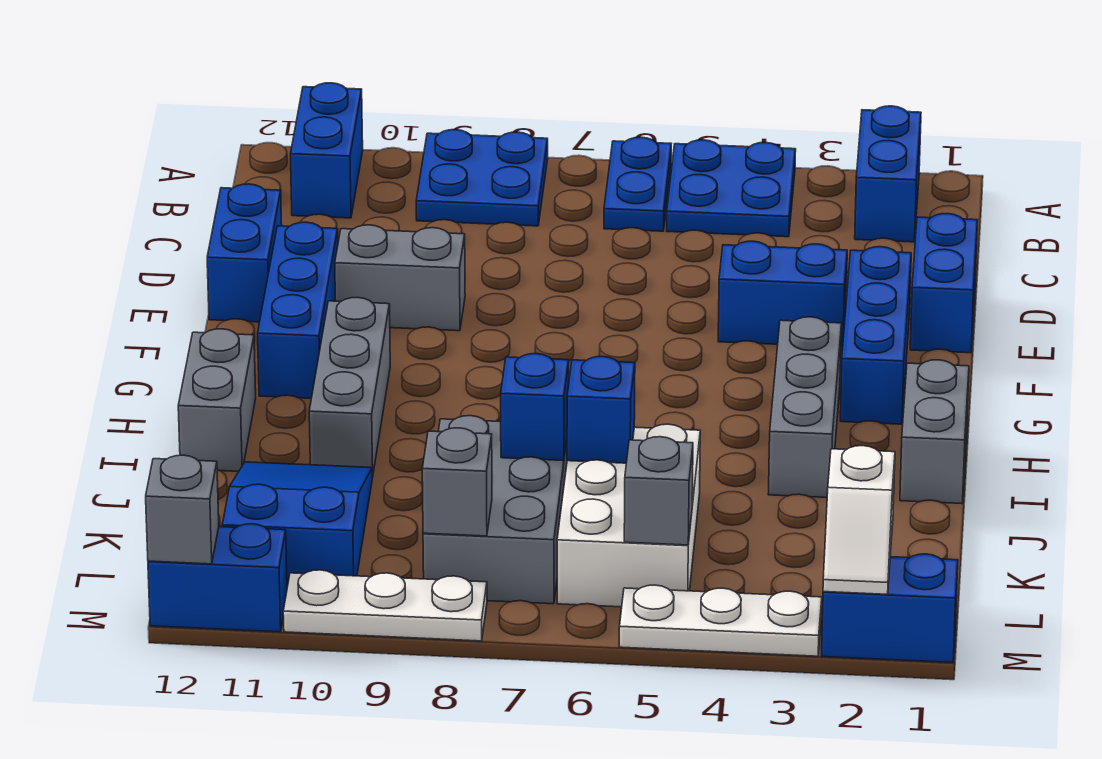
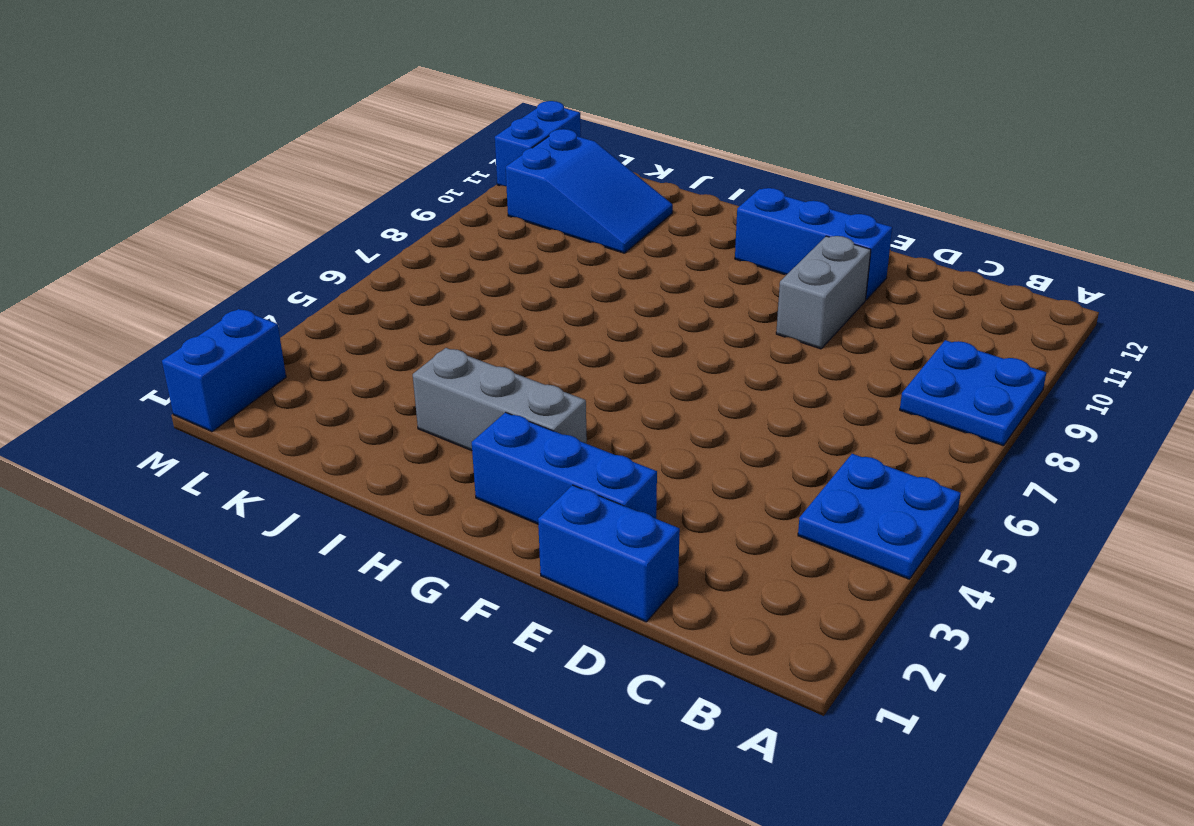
none -> blue 1x2 brick [855,106,921,242]
none -> blue 1x2 plate [604,137,671,231]
none -> blue 1x2 brick [290,83,363,218]

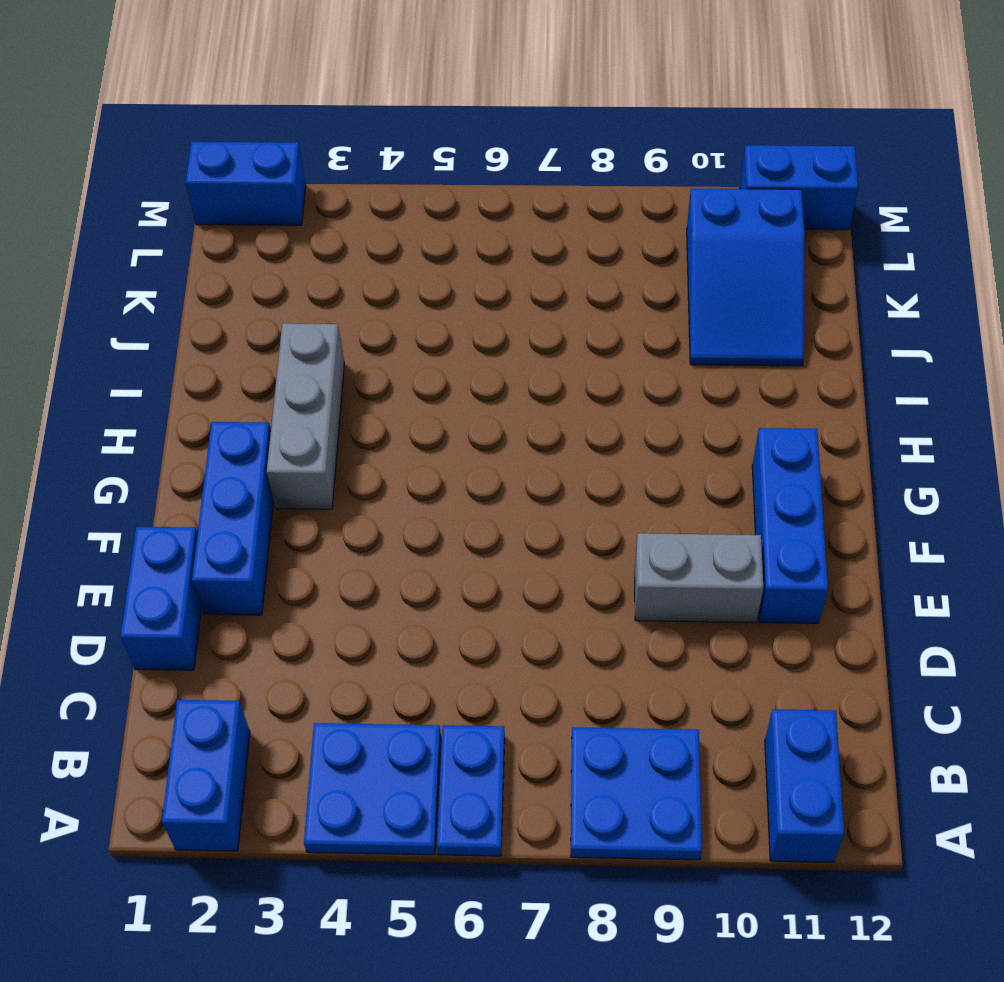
none -> blue 1x2 brick [207,184,282,322]
none -> blue 1x2 brick [718,241,847,347]
none -> grey 1x3 brick [309,297,390,477]

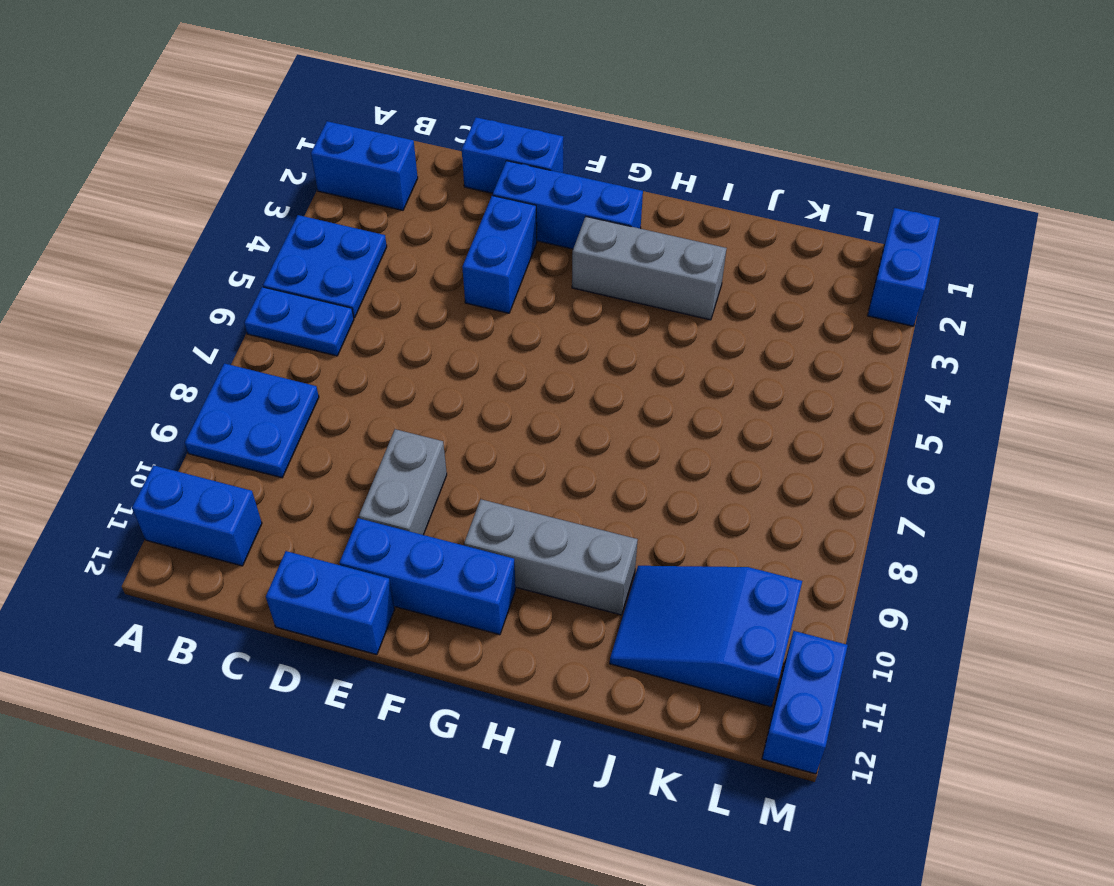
none -> grey 1x2 brick [900,360,969,504]
none -> grey 1x2 brick [178,329,256,471]
none -> white 2x3 brick [557,424,700,607]

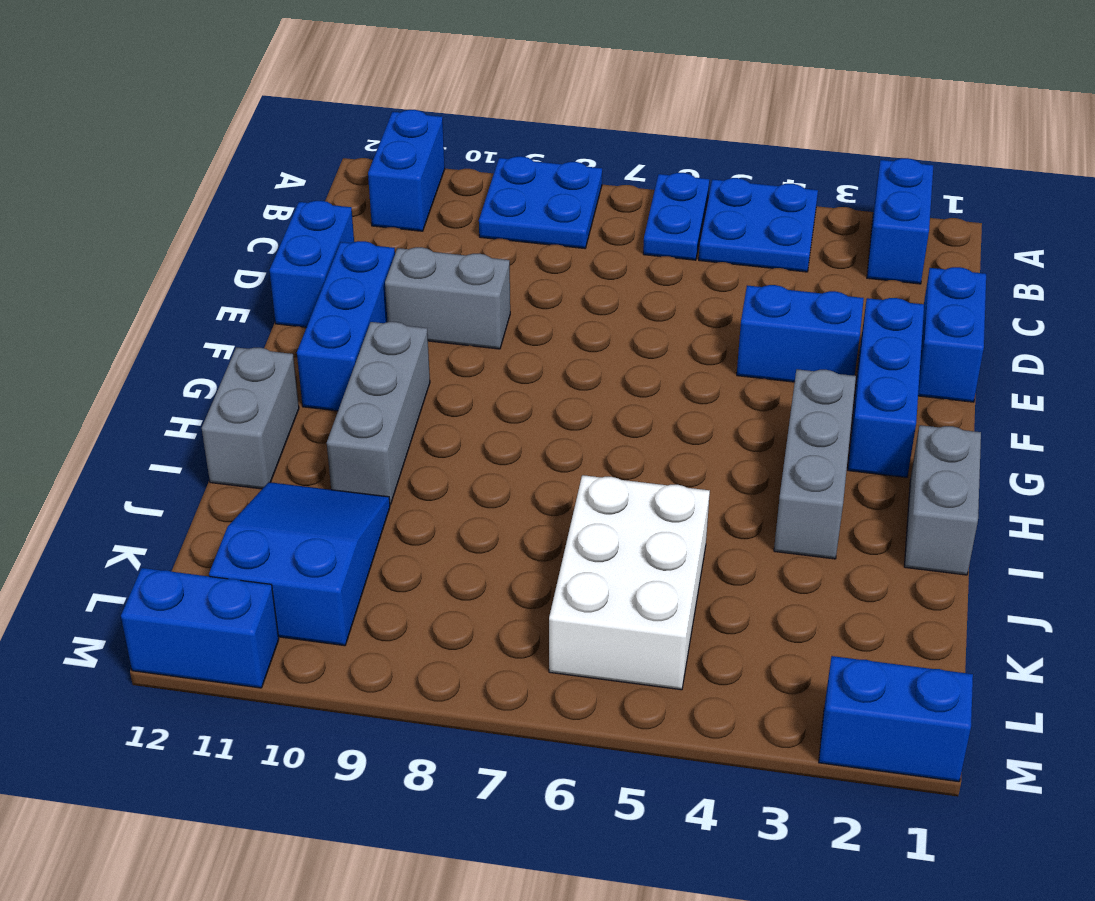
none -> grey 2x3 brick [423,416,567,604]
none -> white 1x3 plate [619,585,822,656]
none -> white 1x3 plate [283,570,487,641]

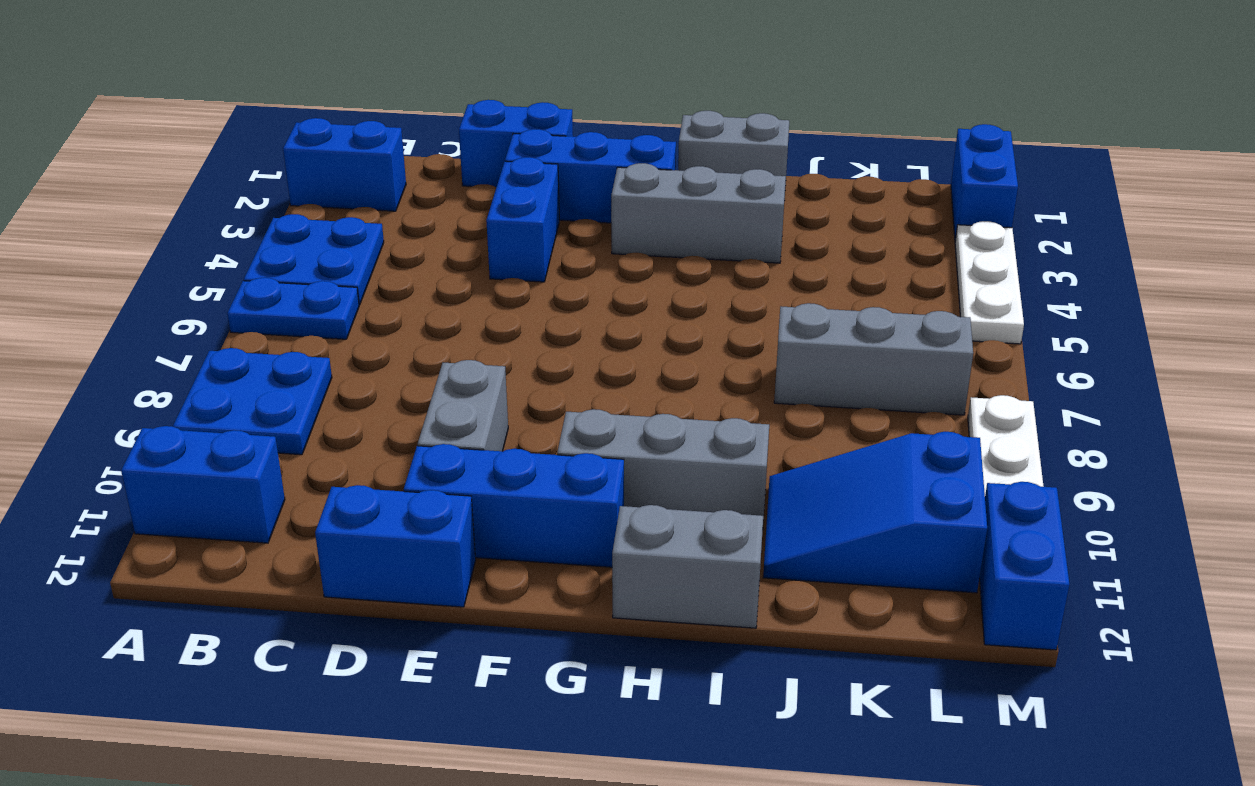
grey 1x3 brick [774,303,973,415] -> grey 2x3 brick [423,416,567,604]
none -> white 2x3 brick [557,424,700,607]
none -> blue 1x1 brick [567,356,635,463]
none -> blue 1x1 brick [501,354,569,461]

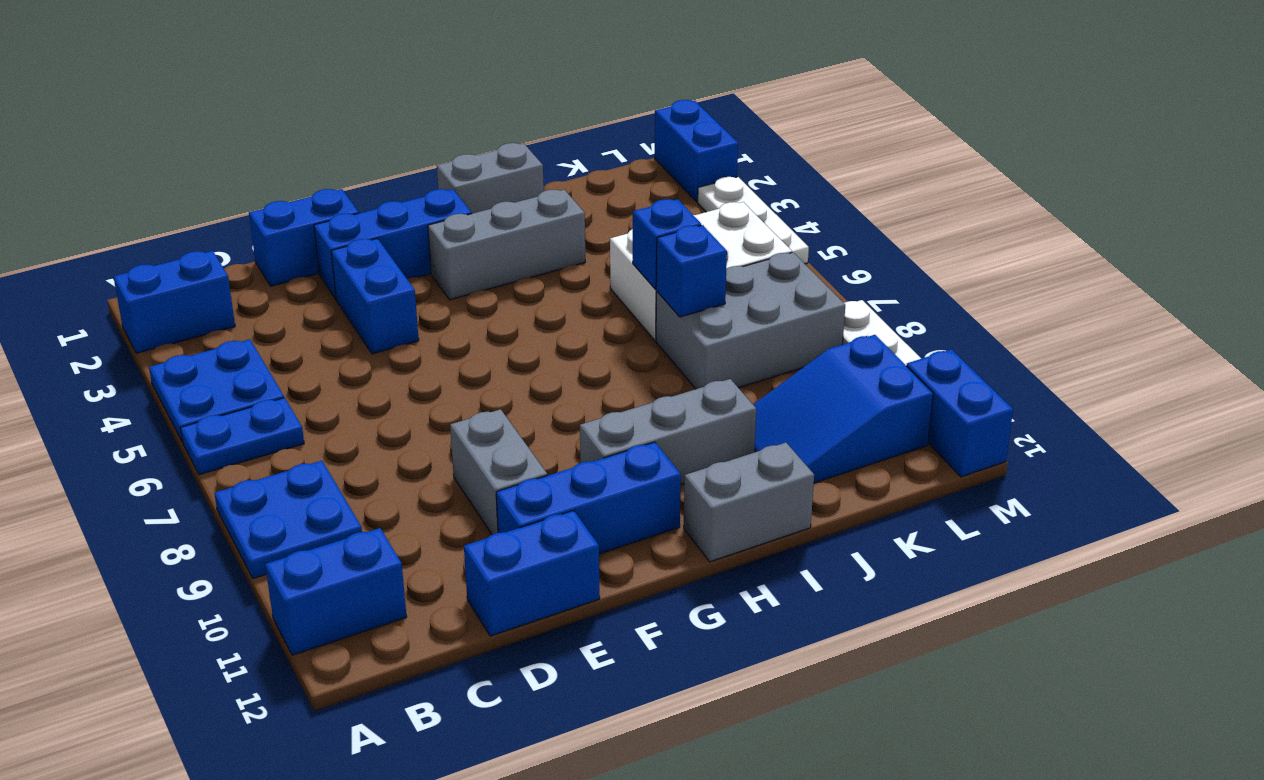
none -> white 1x2 slope [823,446,895,594]
none -> grey 1x1 brick [624,437,693,545]
none -> grey 1x1 brick [422,428,492,536]

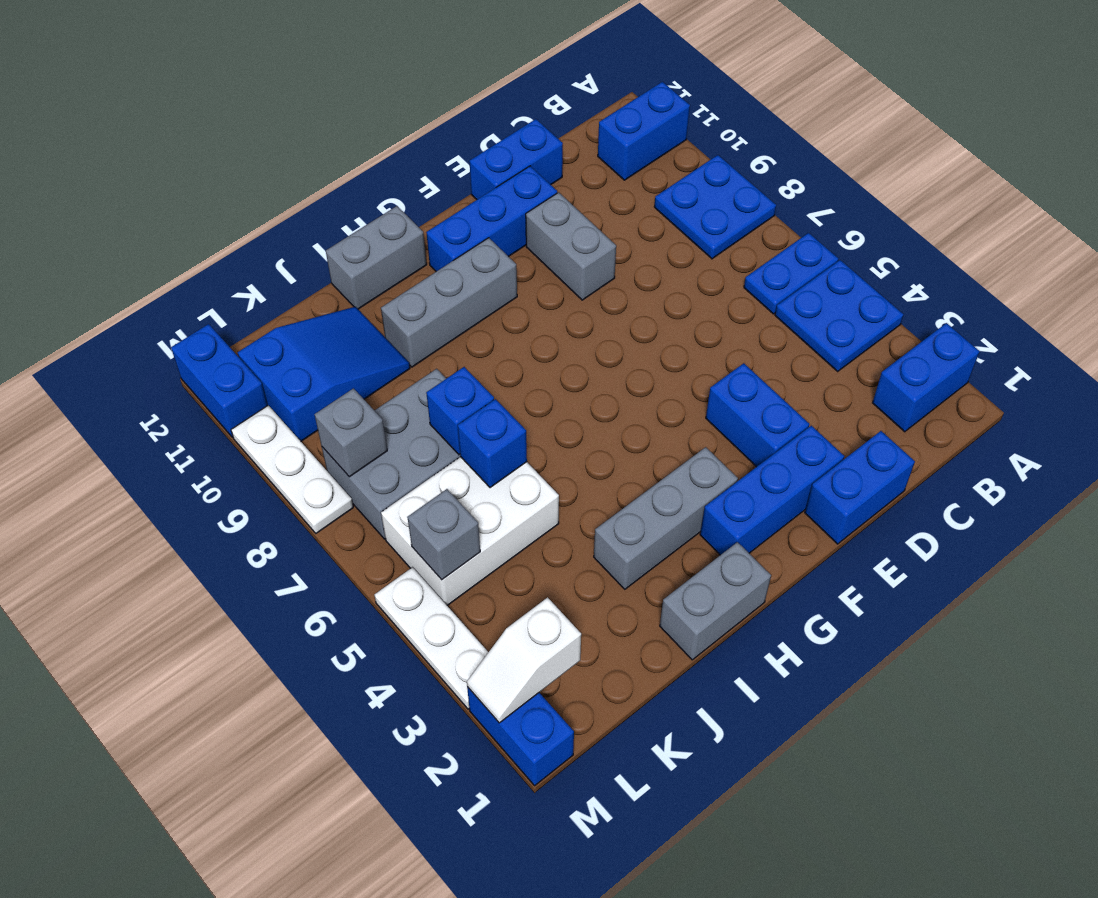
none -> grey 1x1 brick [146,455,219,564]

